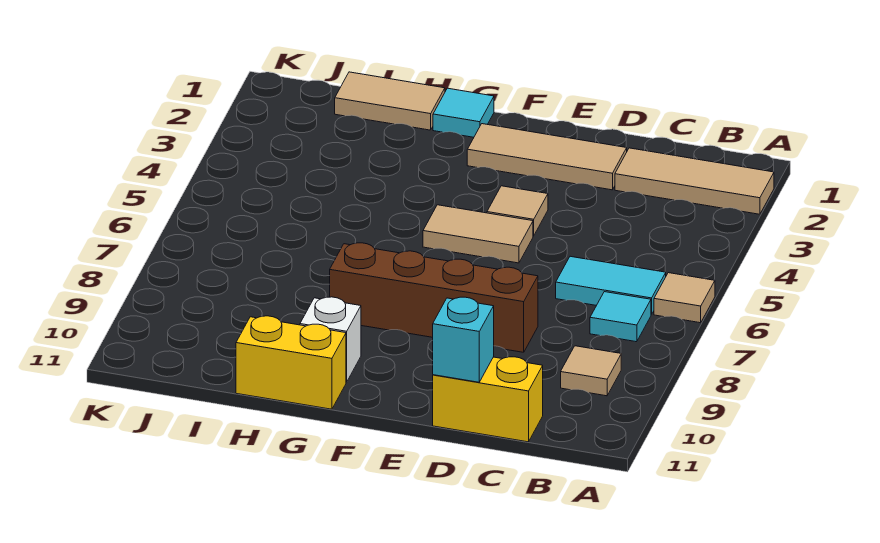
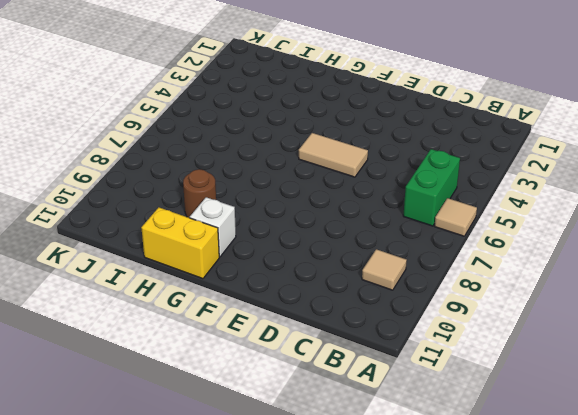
green 1x2 brick [403,149,460,226] -> cyan 1x2 tile [556,256,666,315]
brown 1x1 round brick [183,169,216,218] -> none
none -> tan 1x3 tile [615,148,774,214]
none -> cyan 1x1 tile [590,292,651,342]
none -> yellow 1x2 brick [433,357,543,442]

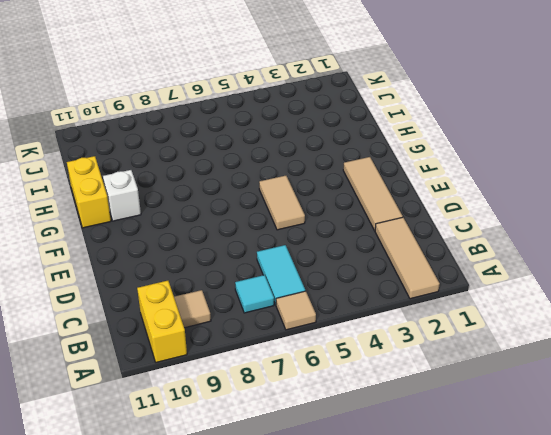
yellow 1x2 brick [137,281,187,362] -> yellow 1x2 brick moved to [433,357,543,442]
none -> brown 1x4 brick [330,243,538,352]
none -> tan 1x1 tile [487,186,548,236]
none -> cyan 1x1 tile [433,88,494,137]

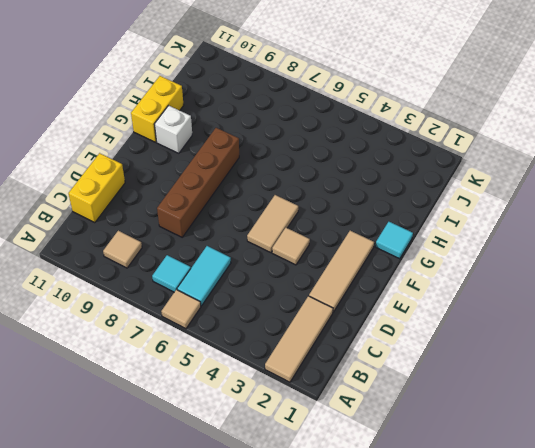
none -> tan 1x2 tile [335,72,445,130]
none -> cyan 1x1 brick [433,297,494,382]

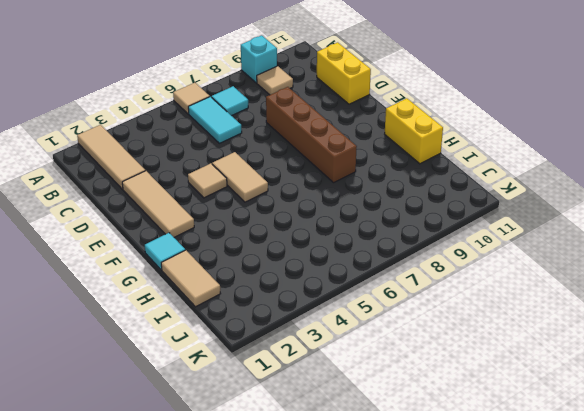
cyan 1x1 brick [241,35,277,83] -> cyan 1x1 brick moved to [433,297,494,382]
none -> white 1x1 brick [300,297,361,382]

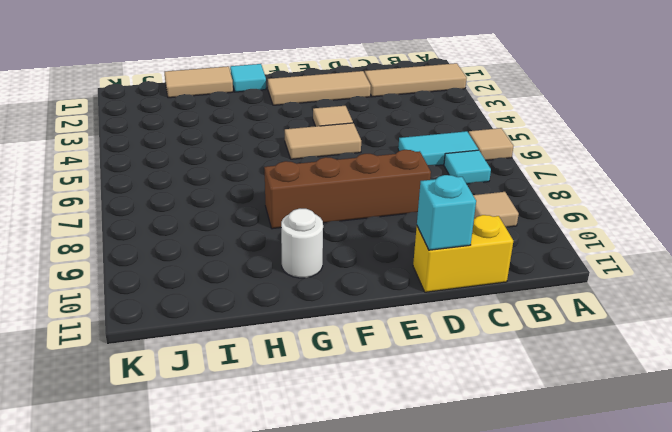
white 1x1 round brick [281,209,323,278] -> white 1x1 brick [300,297,361,382]
none -> yellow 1x2 brick [236,316,346,409]

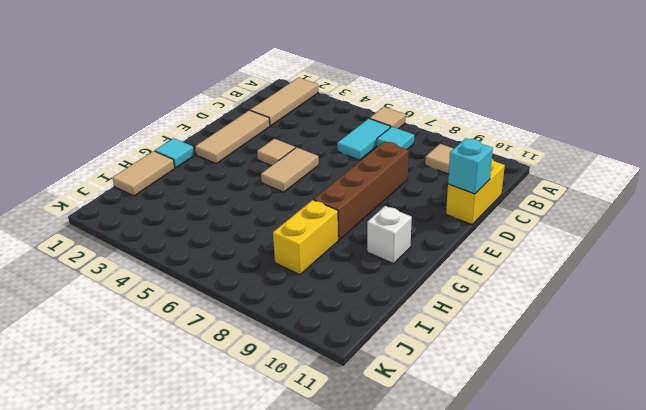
yellow 1x2 brick [273,200,338,275] -> yellow 1x2 brick moved to [236,316,346,409]

